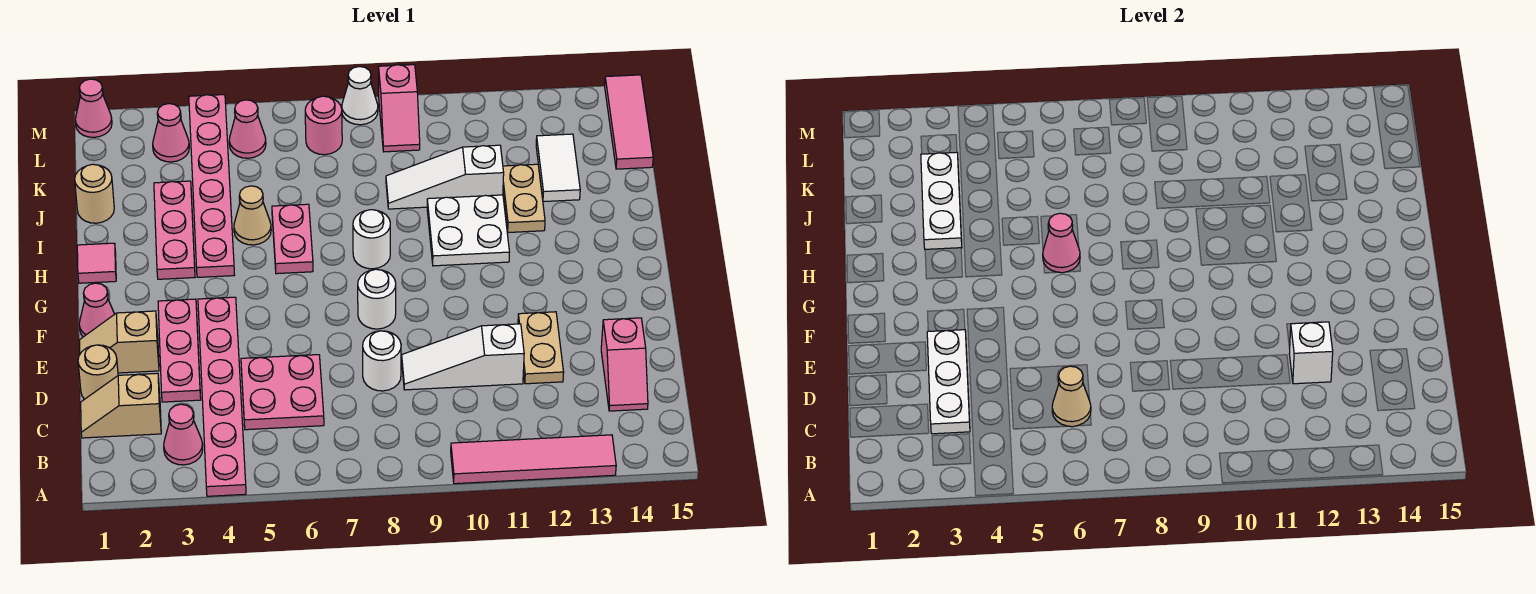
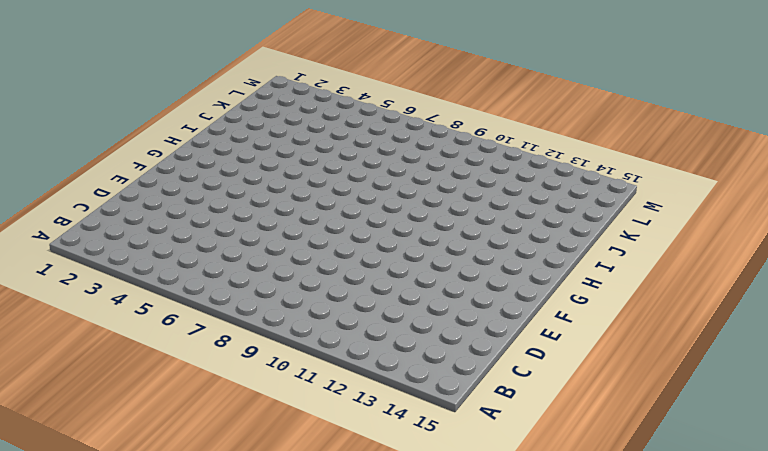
none -> pink 1x6 plate [198,297,246,496]
none -> pink 1x4 tile [451,435,616,484]
none -> pink 1x1 cone [164,404,203,465]
none -> tan 1x2 slope [81,373,161,438]

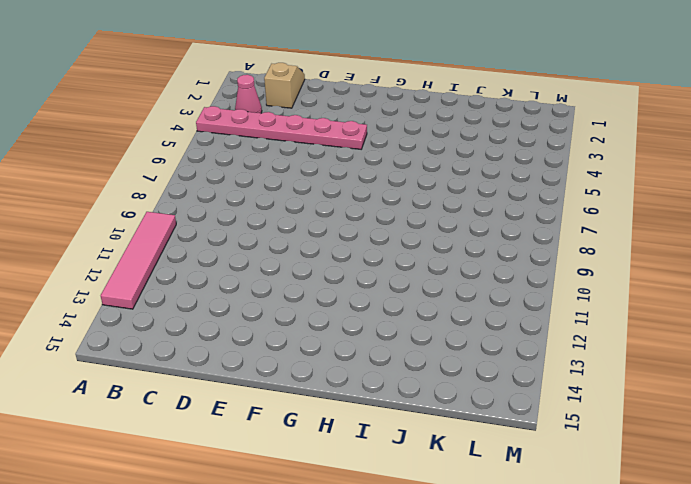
none -> pink 2x2 plate [241,355,324,430]
none -> pink 1x2 slope [601,318,648,411]
none -> tan 1x1 round brick [78,345,118,399]
none -> pink 1x3 plate [158,299,201,402]

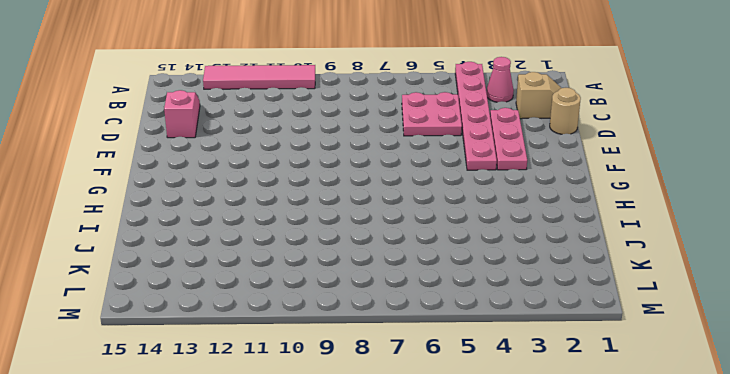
none -> white 1x1 round brick [363,331,401,391]
none -> white 1x3 slope [402,324,524,390]
none -> tan 1x2 plate [518,312,564,384]
none -> tan 1x2 slope [79,311,159,373]

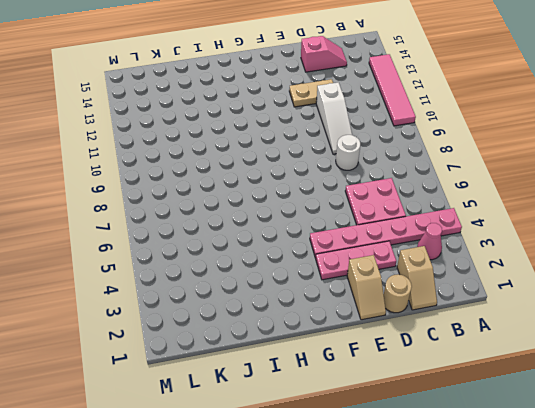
none -> pink 1x1 cone [79,283,114,337]
none -> white 1x1 round brick [358,269,396,329]
none -> pink 1x1 tile [77,243,116,283]
none -> pink 1x3 plate [154,181,195,279]

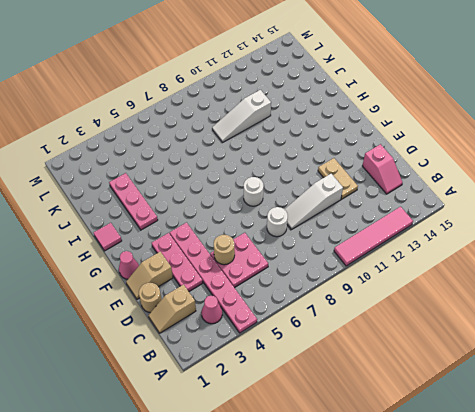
tan 1x1 round brick [214,235,235,265] -> tan 1x1 round brick moved to [75,164,114,223]
none -> pink 1x6 plate [189,95,234,277]
none -> pink 1x2 plate [272,204,313,274]
none -> white 1x1 round brick [353,210,390,269]
none -> white 2x2 plate [427,195,510,266]

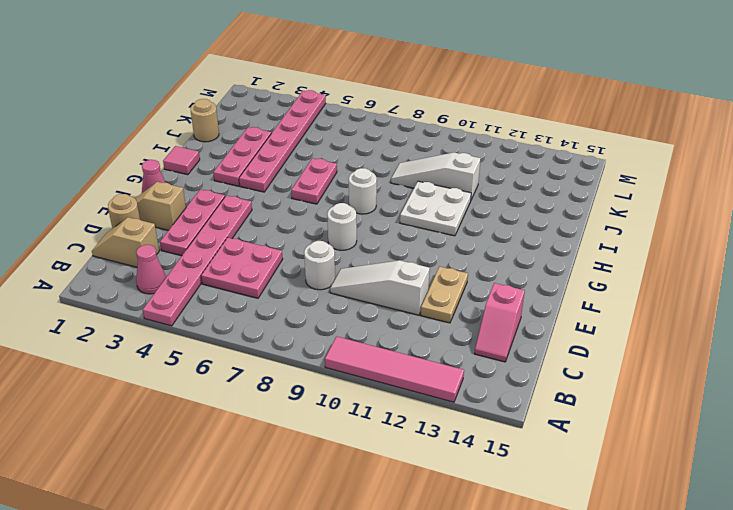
none -> tan 1x1 cone [234,186,271,245]
none -> tan 1x2 plate [503,164,545,233]
none -> white 1x2 tile [536,134,580,202]
none -> pink 1x3 tile [605,75,653,169]

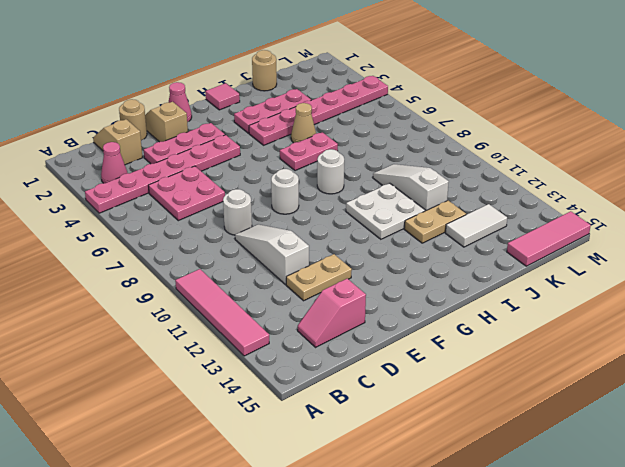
none -> pink 1x1 cone [153,104,189,162]
none -> pink 1x1 cone [229,100,266,158]
none -> pink 1x1 round brick [305,96,342,155]
none -> pink 1x2 slope [379,65,420,152]

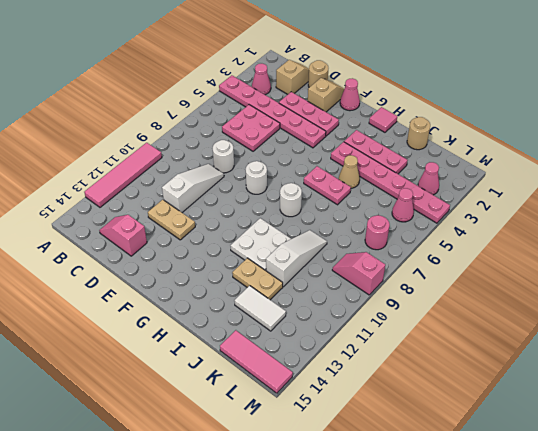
none -> pink 1x1 cone [75,79,112,137]
none -> white 1x1 cone [342,67,378,125]
none -> white 1x3 plate [927,330,970,434]
none -> tan 1x1 cone [1052,366,1091,427]

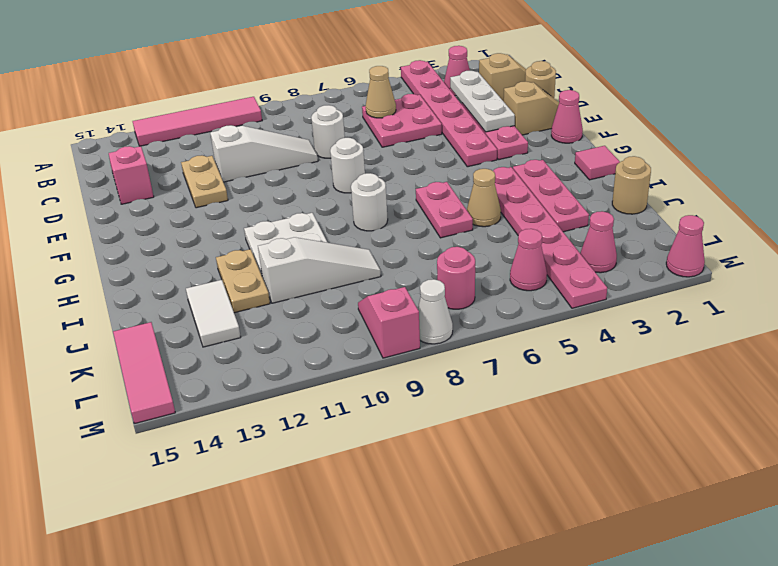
none -> white 1x1 brick [1289,322,1333,384]
none -> pink 1x1 cone [1043,213,1080,273]
none -> white 1x3 plate [921,152,962,249]

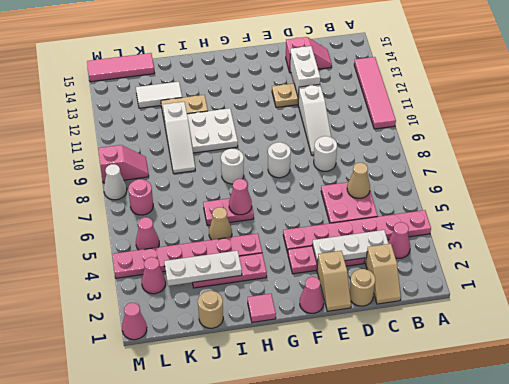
white 1x2 brick [290,46,320,98] -> white 1x1 brick [1289,322,1333,384]

